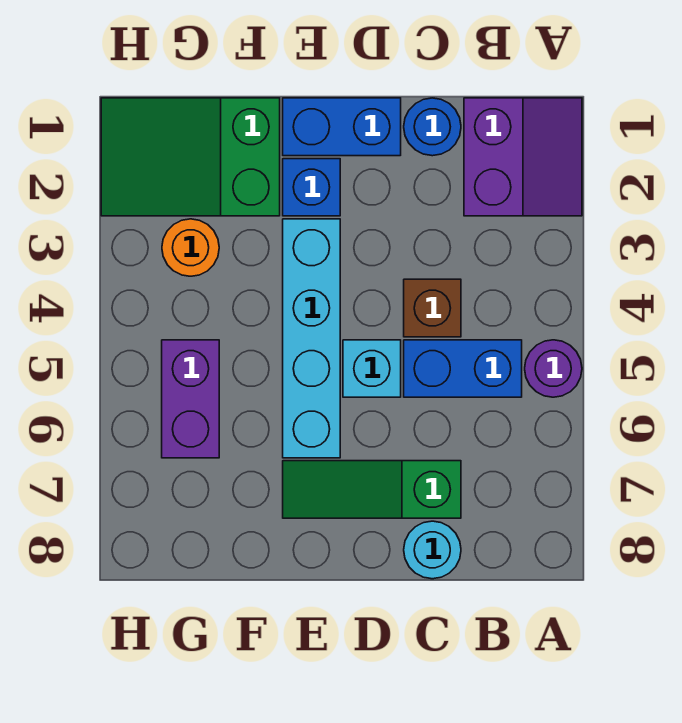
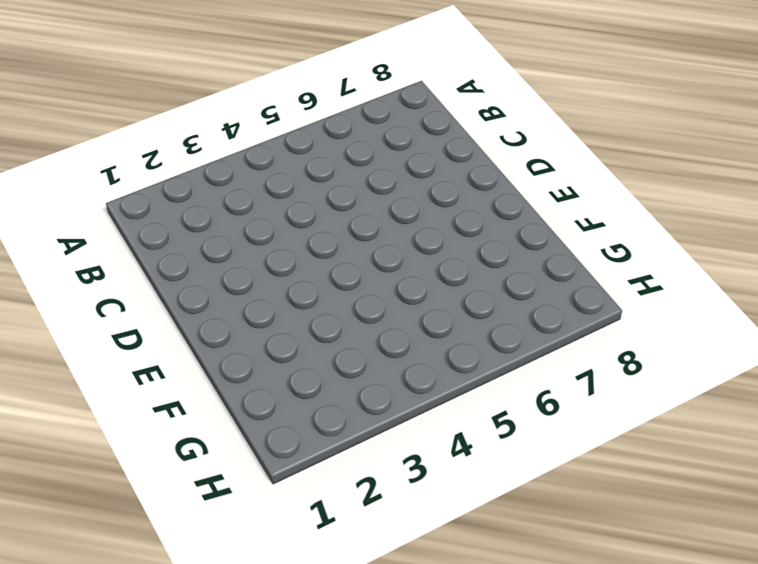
none -> purple 2x2 slope [464,98,582,216]
none -> purple 1x1 round brick [525,340,582,397]
none -> blue 1x2 brick [404,340,522,397]

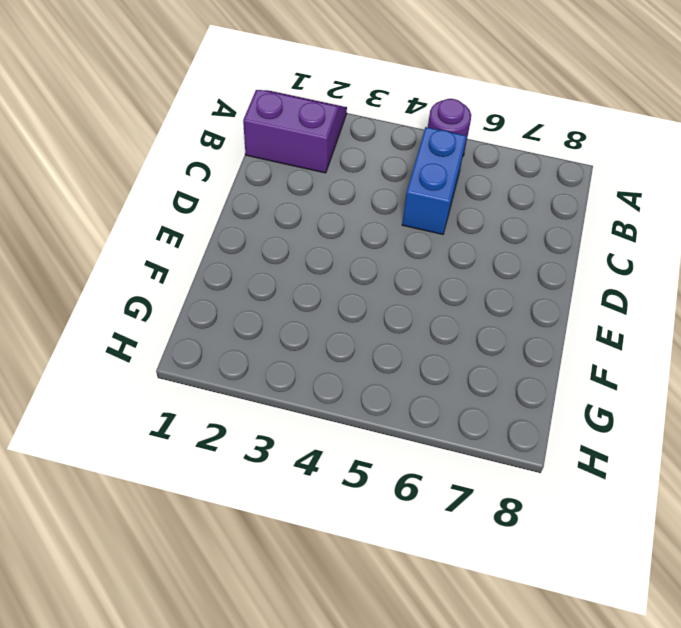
none -> blue 1x1 round brick [404,98,461,156]
none -> brown 1x1 brick [404,279,461,337]
none -> green 1x3 slope [283,461,461,518]

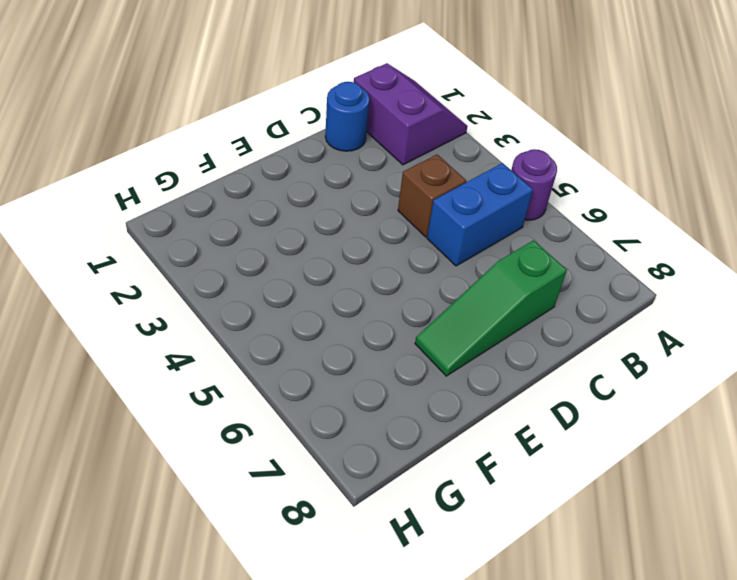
none -> cyan 1x1 round brick [404,521,461,579]
none -> blue 1x2 brick [283,98,401,156]
none -> cyan 1x1 brick [343,340,401,397]

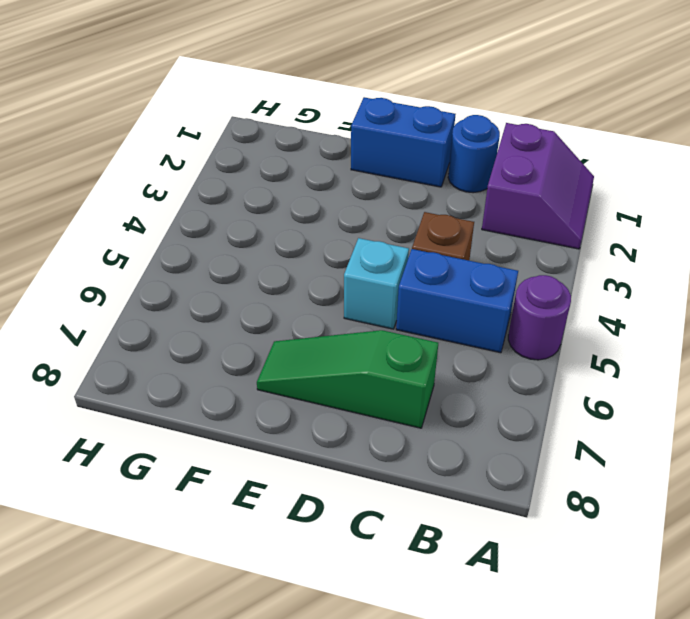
none -> cyan 1x1 round brick [404,521,461,579]
none -> blue 1x1 brick [283,159,340,216]
none -> cyan 1x4 brick [283,219,340,458]

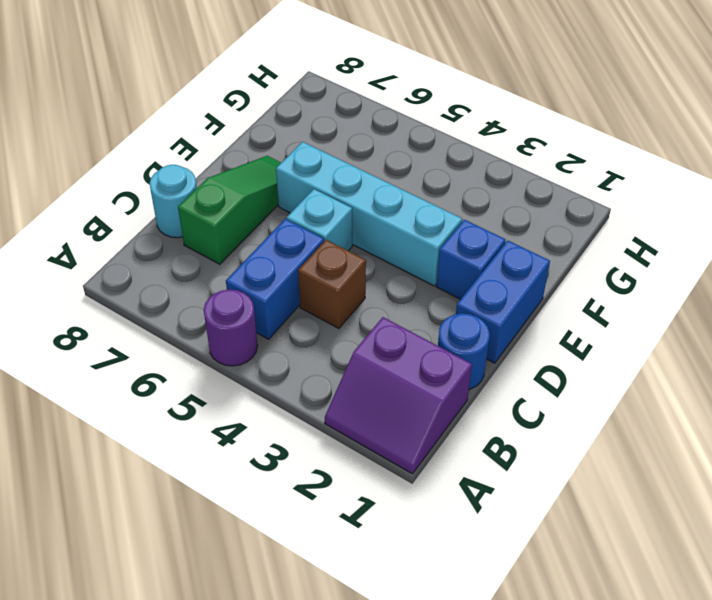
none -> green 2x3 slope [101,98,280,216]
none -> orange 1x1 round brick [162,219,219,276]
none -> purple 1x2 brick [162,340,219,458]

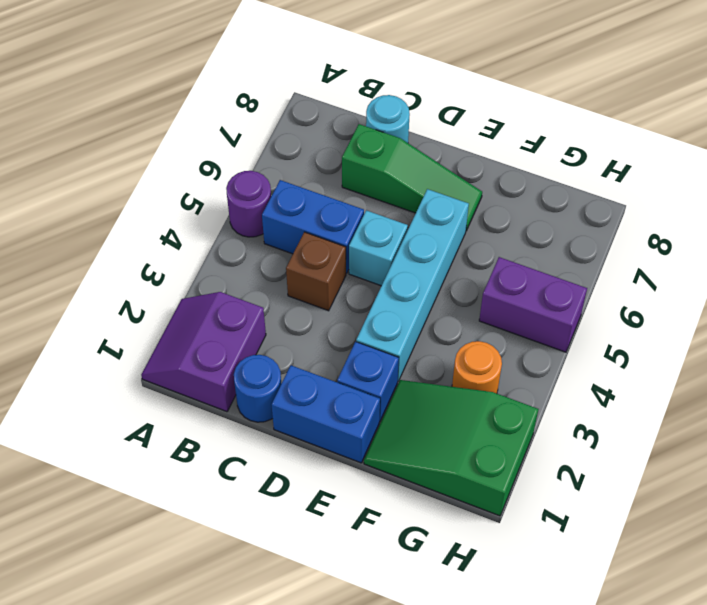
green 2x3 slope [364,380,538,516] -> green 2x3 slope turned to [101,98,280,216]
purple 1x2 brick [479,257,587,352] -> purple 1x2 brick turned to [162,340,219,458]

